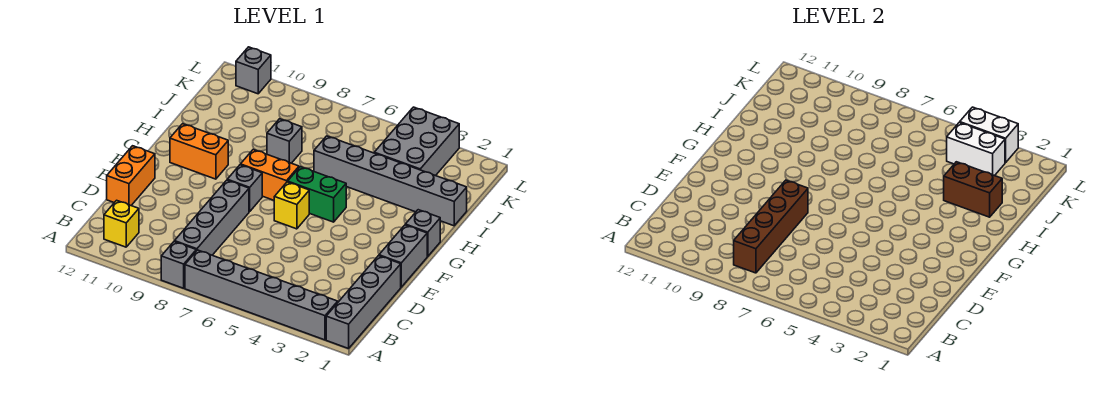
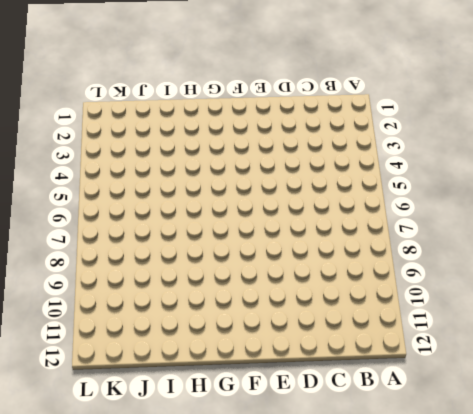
none -> grey 1x4 brick [326,256,401,349]
none -> grey 1x6 brick [185,250,338,340]
none -> grey 1x1 brick [161,241,196,288]

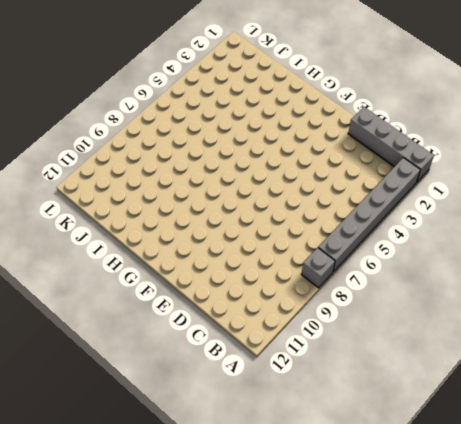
none -> grey 1x4 brick [175,180,249,255]
none -> yellow 1x1 brick [104,200,139,247]
none -> orange 1x2 brick [107,146,155,205]

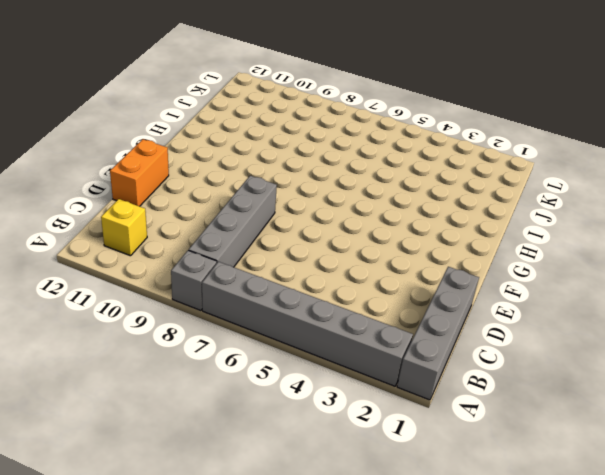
none -> grey 1x2 brick [379,225,427,287]
none -> yellow 1x1 brick [274,182,309,229]
none -> grey 1x1 brick [227,165,262,212]

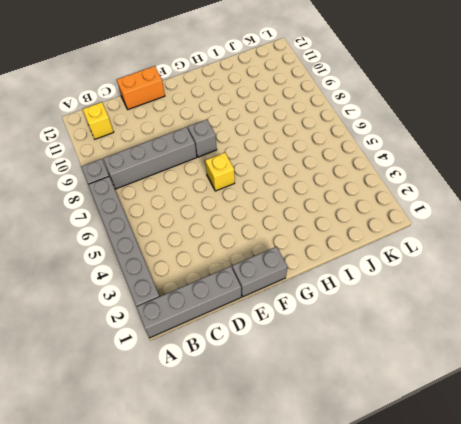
none -> grey 1x1 brick [405,210,440,257]
none -> green 1x2 brick [288,167,346,222]
none -> orange 1x2 brick [241,149,299,200]

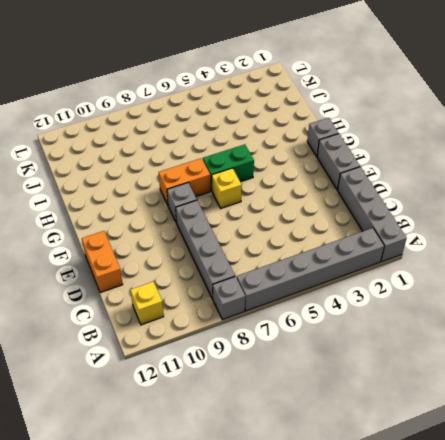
none -> orange 1x2 brick [170,124,228,179]
none -> grey 1x6 brick [314,136,467,226]
none -> grey 1x1 brick [267,119,302,163]

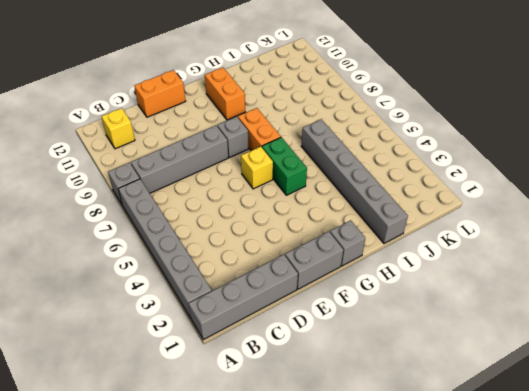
none -> grey 1x1 brick [267,119,302,163]
none -> grey 2x3 brick [374,107,459,176]
none -> grey 1x1 brick [236,47,271,94]

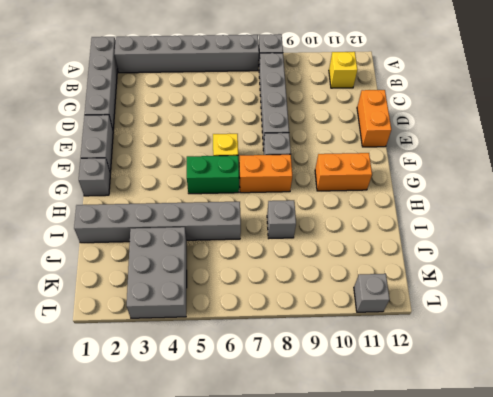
none -> brown 1x4 brick [734,180,808,273]
none -> brown 1x2 brick [944,162,1002,217]
none -> white 1x2 brick [947,122,1005,176]

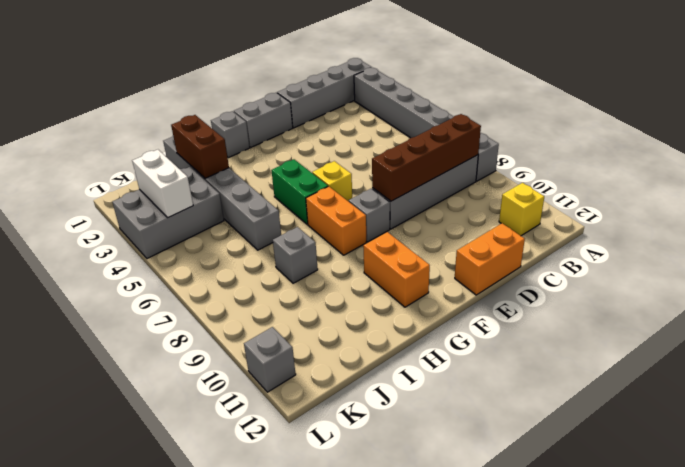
none -> white 1x2 brick [960,107,1018,163]

